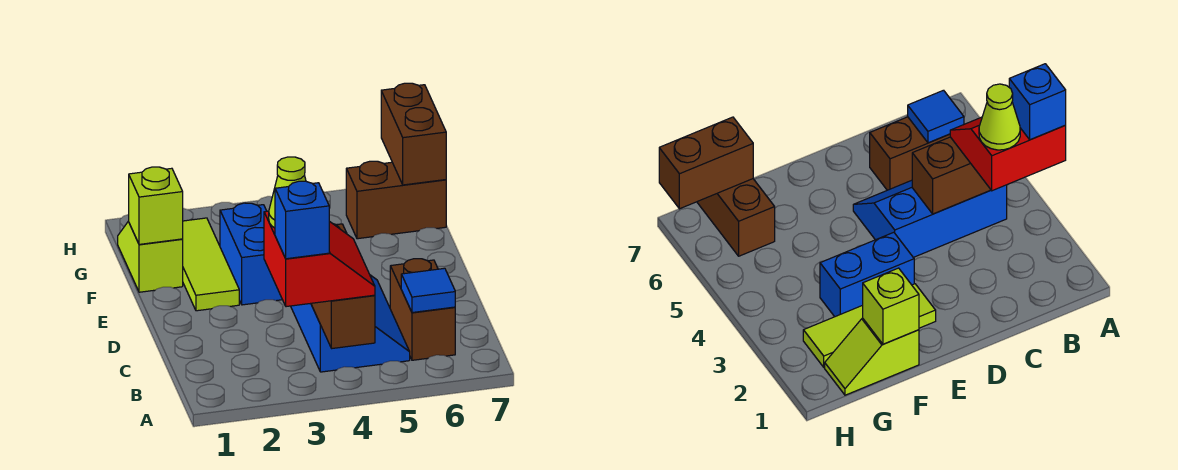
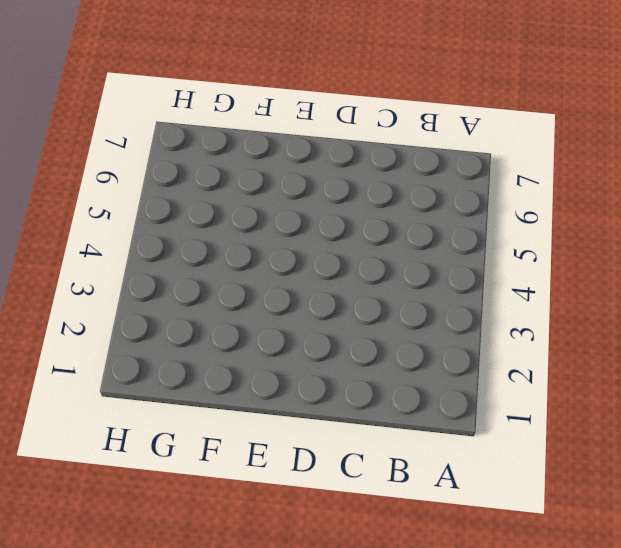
none -> blue 2x3 slope [291,275,410,372]
none -> brown 1x2 brick [390,259,455,360]
none -> lime 1x3 tile [183,218,239,311]

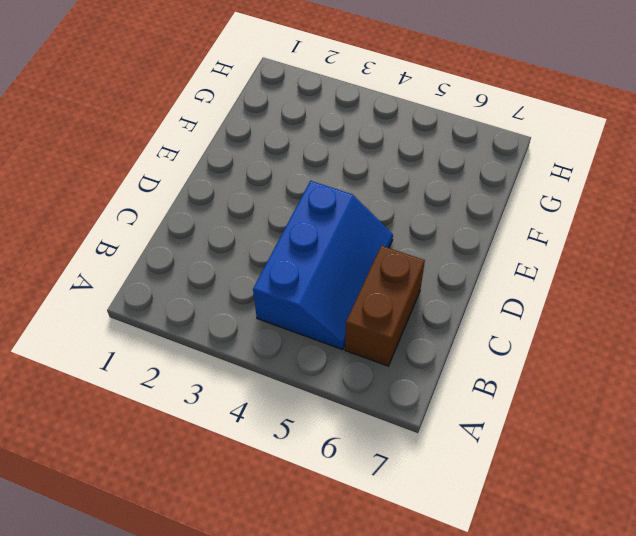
none -> lime 1x3 tile [183,218,239,311]
none -> blue 1x2 brick [220,203,282,305]
none -> lime 1x2 slope [118,222,183,292]

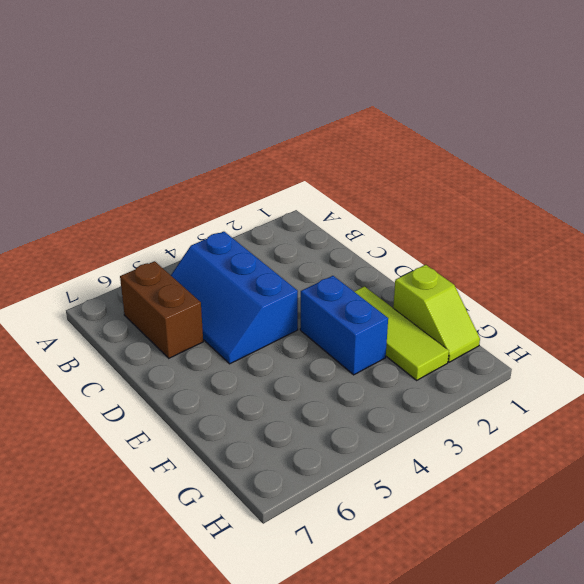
none -> brown 1x2 brick [346,161,446,239]
none -> brown 1x3 brick [311,224,375,348]
none -> blue 1x1 tile [401,268,455,313]

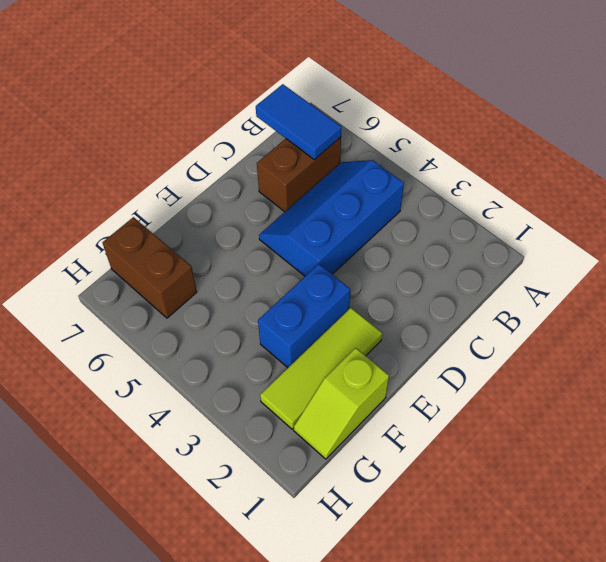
blue 1x2 tile [256,84,341,160] -> blue 1x1 tile [401,268,455,313]
none -> brown 1x3 brick [311,224,375,348]
none -> lime 1x1 brick [128,167,183,244]
none -> brown 1x2 brick [381,83,446,185]

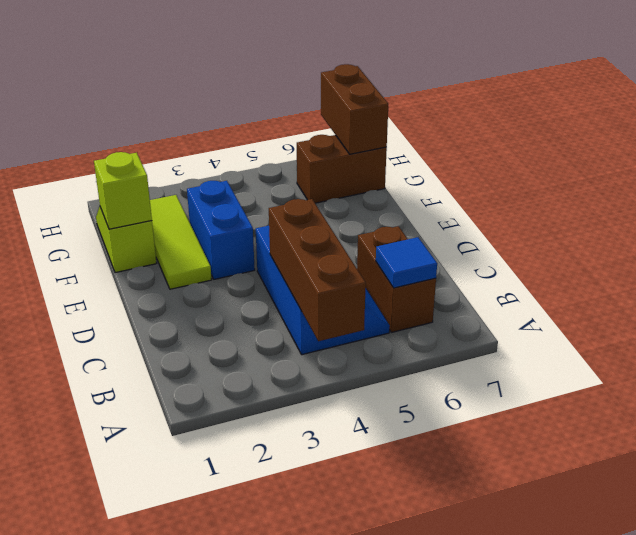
none -> red 2x2 slope [264,211,375,307]
none -> blue 1x1 brick [275,181,329,259]
none -> lime 1x1 cone [269,157,306,228]

